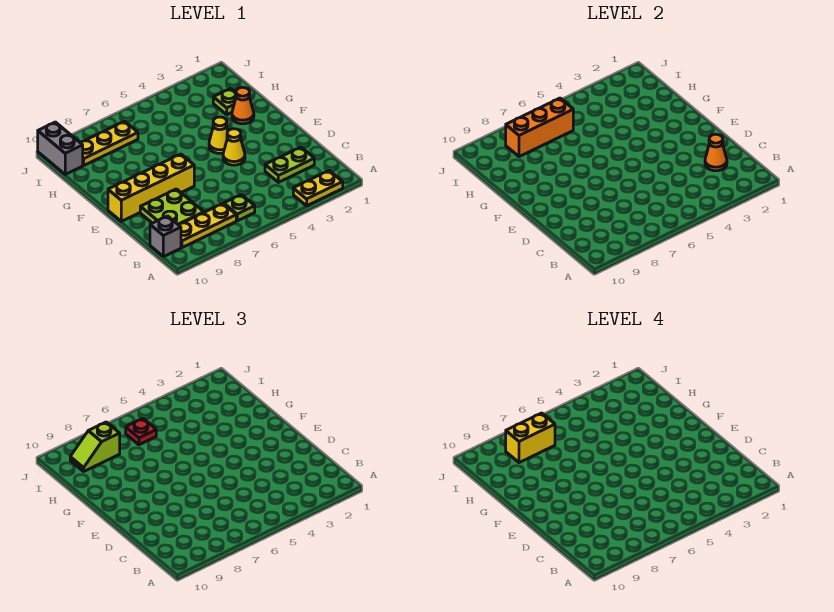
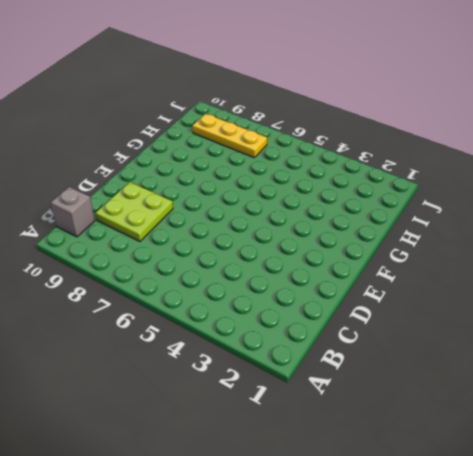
none -> yellow 1x2 plate [293,171,343,206]
none -> lime 1x1 plate [224,195,255,221]
none -> yellow 1x3 plate [179,204,236,248]

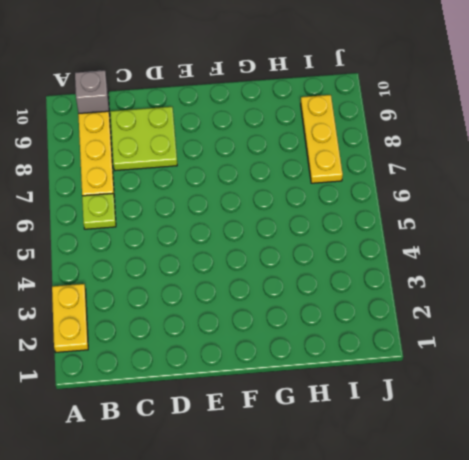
none -> lime 1x2 plate [265,147,314,182]
none -> yellow 1x1 cone [223,129,245,165]
none -> yellow 1x4 brick [108,154,194,221]

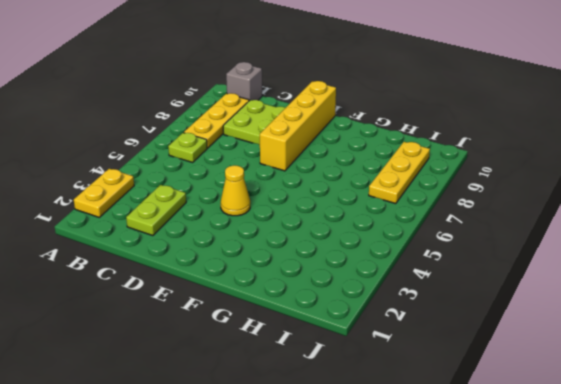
none -> yellow 1x1 cone [209,117,228,153]
none -> orange 1x1 cone [232,87,254,124]
none -> lime 1x1 plate [213,88,236,115]

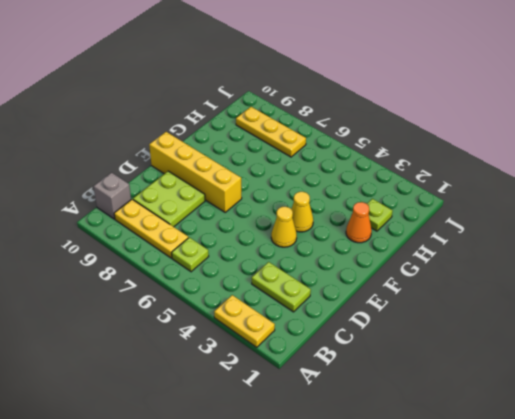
none -> grey 1x2 brick [38,122,83,174]
none -> orange 1x1 cone [705,134,727,171]
none -> orange 1x3 brick [506,98,573,157]

